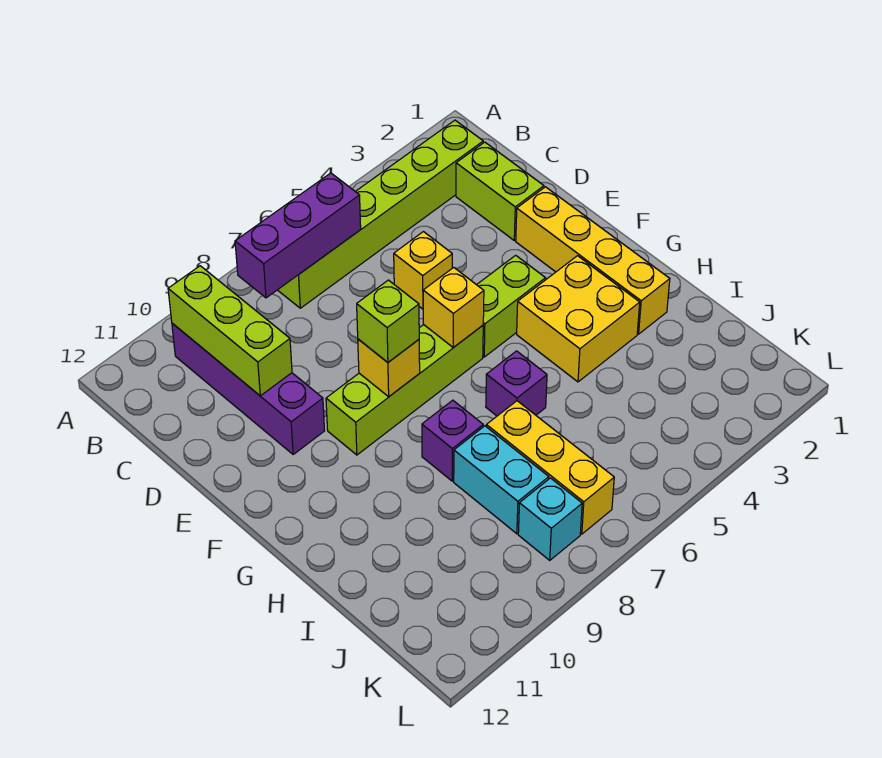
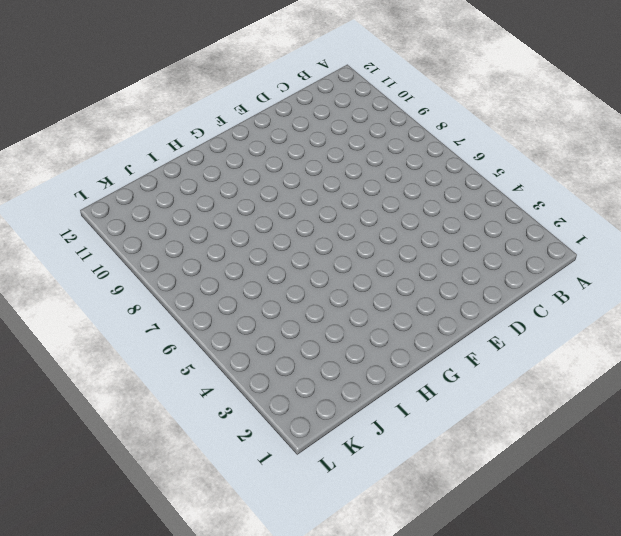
none -> lime 1x6 brick [278,120,483,308]
none -> purple 1x4 brick [172,323,325,454]
none -> lime 1x2 brick [456,142,544,240]

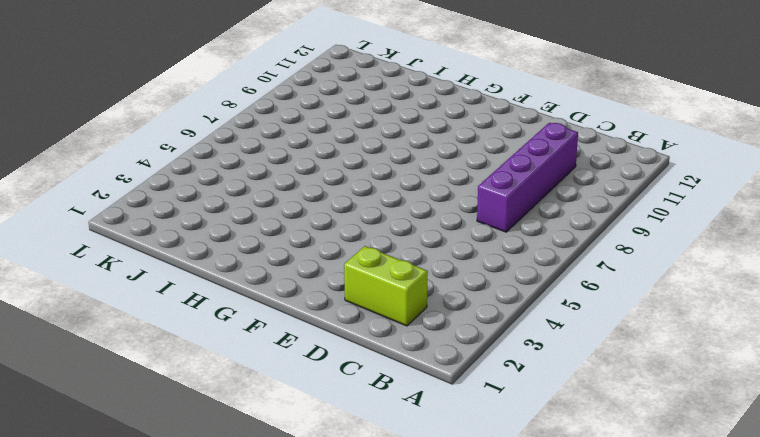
purple 1x4 brick [477,123,578,232] -> purple 1x4 brick turned to [172,323,325,454]
none -> lime 1x6 brick [278,120,483,308]
none -> yellow 1x1 brick [394,232,452,309]
none -> yellow 1x4 brick [516,187,670,334]

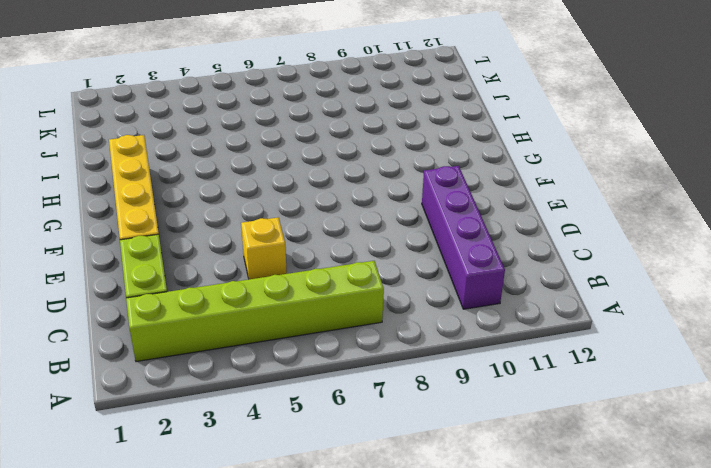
none -> lime 1x2 brick [477,255,545,357]
none -> lime 1x4 brick [326,325,483,455]
none -> yellow 2x2 brick [517,256,640,382]

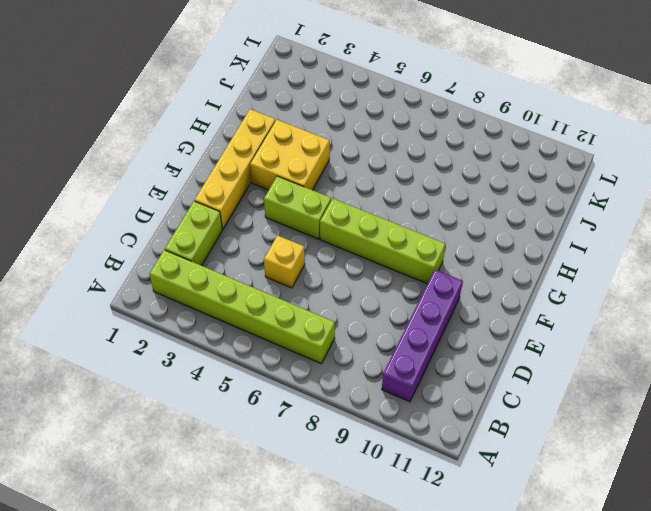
none -> purple 1x1 brick [486,351,547,416]
none -> purple 1x1 brick [422,400,483,481]
none -> yellow 1x3 brick [486,401,614,534]

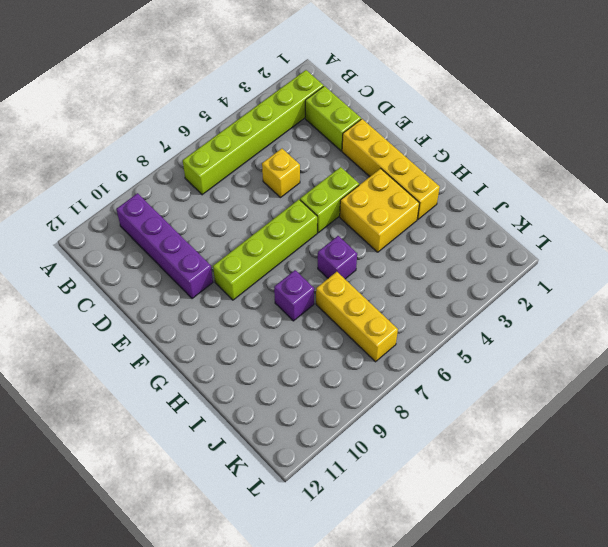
none -> cyan 1x2 brick [454,426,549,534]
none -> cyan 1x1 brick [518,478,582,560]
none -> purple 1x3 brick [235,173,361,298]

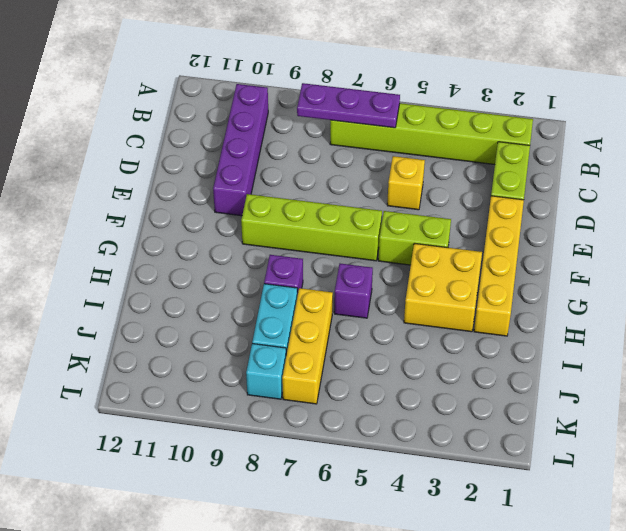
purple 1x3 plate [297,83,400,128] -> purple 1x3 brick [235,173,361,298]
none -> lime 1x3 brick [168,266,292,396]
none -> yellow 1x1 brick [423,267,484,348]
none -> yellow 1x1 brick [358,339,420,397]

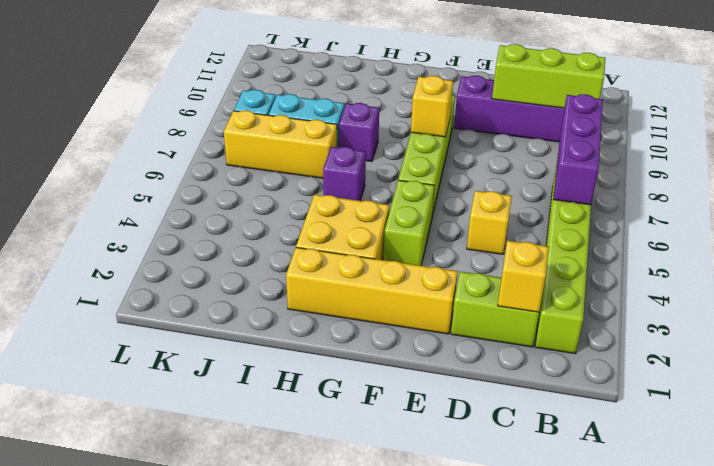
yellow 1x1 brick [498,241,549,312] -> yellow 1x1 brick moved to [423,267,484,348]
none -> lime 1x1 brick [357,280,419,362]

